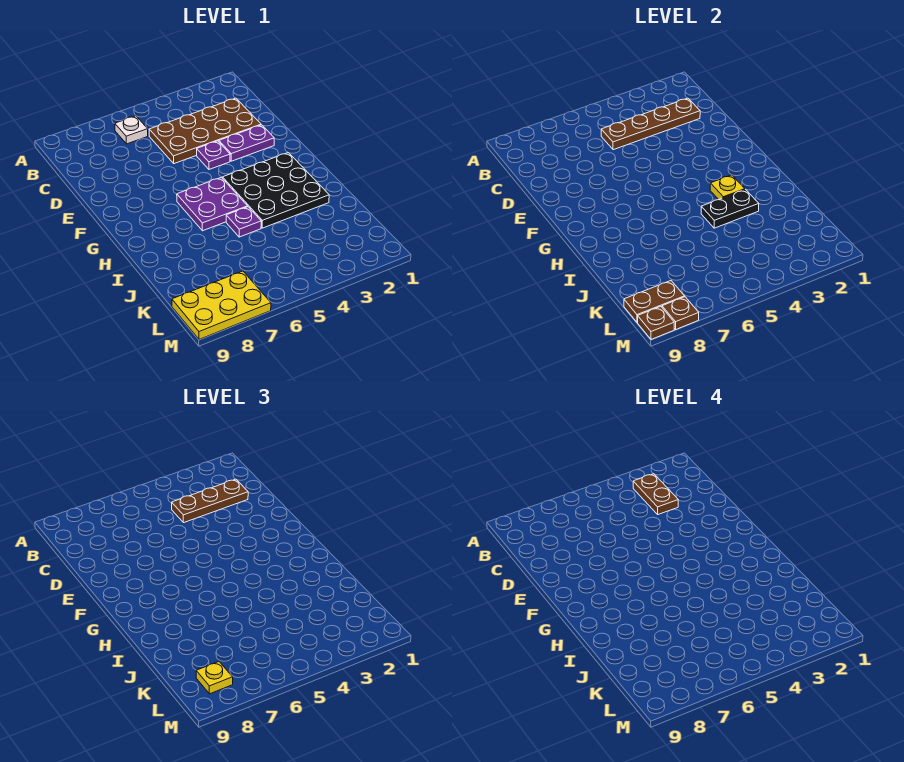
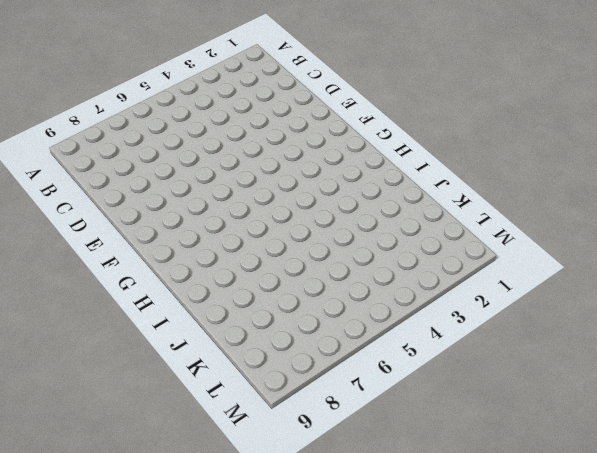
none -> white 1x1 plate [115,116,148,144]
none -> brown 2x4 plate [149,98,261,164]
none -> purple 1x2 plate [219,125,274,161]

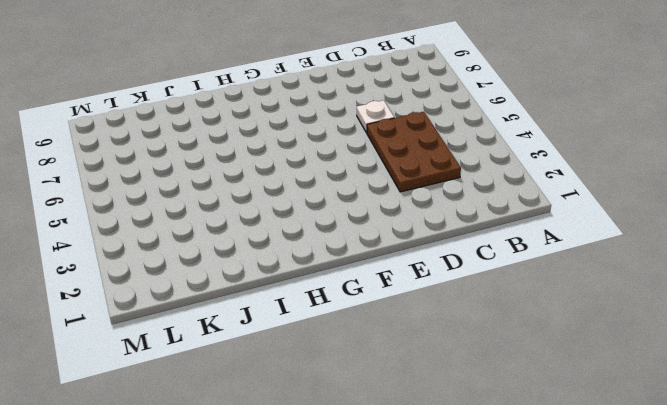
brown 2x3 plate [367,112,461,192] -> brown 2x4 plate [149,98,261,164]
white 1x1 plate [357,100,394,133] -> white 1x1 plate moved to [115,116,148,144]
none -> purple 1x2 plate [219,125,274,161]
none -> purple 1x1 plate [197,141,230,169]
none -> black 3x3 plate [223,153,329,228]

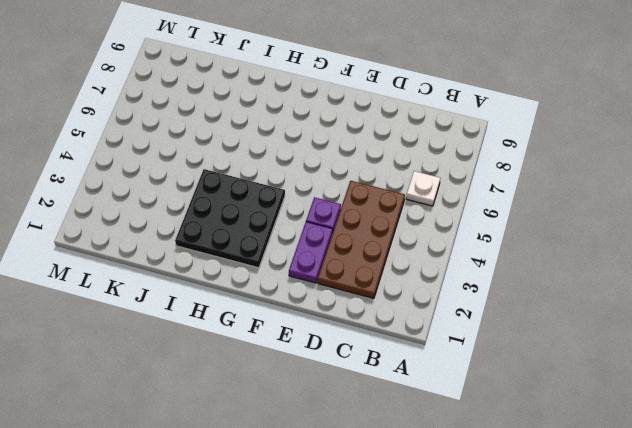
none -> purple 2x2 plate [177,177,248,231]
none -> purple 1x1 plate [226,207,261,237]
none -> yellow 2x3 plate [172,271,271,339]

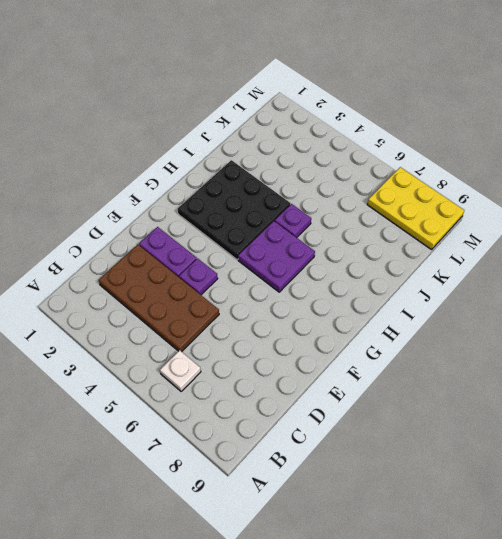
none -> brown 1x4 plate [601,98,700,150]
none -> yellow 1x1 plate [710,175,745,200]
none -> black 1x2 plate [701,189,759,228]

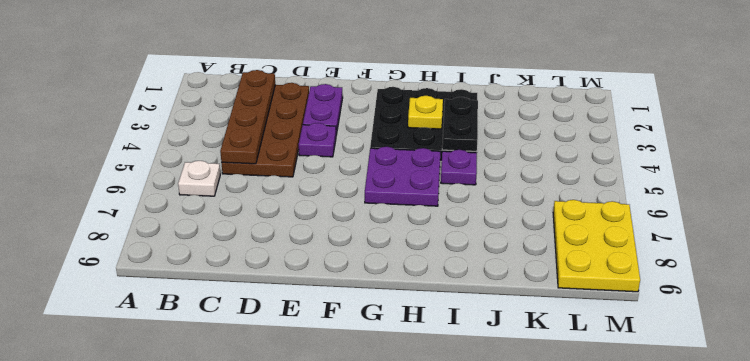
none -> brown 1x2 plate [624,281,685,323]
none -> brown 1x1 plate [662,297,699,329]
none -> brown 1x1 plate [638,306,674,339]

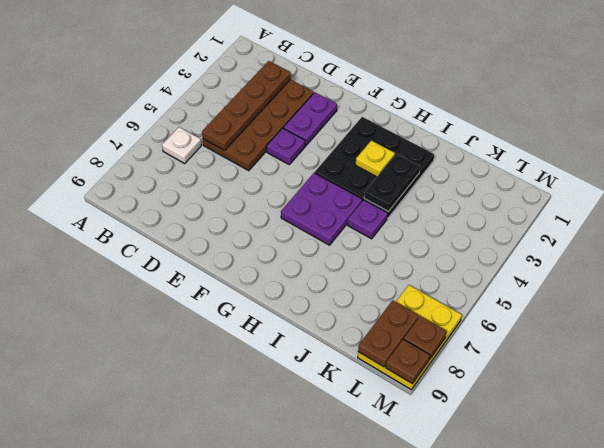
none -> brown 1x3 plate [172,479,248,523]
none -> yellow 1x1 plate [196,662,233,694]
none -> brown 1x2 plate [633,474,678,514]

